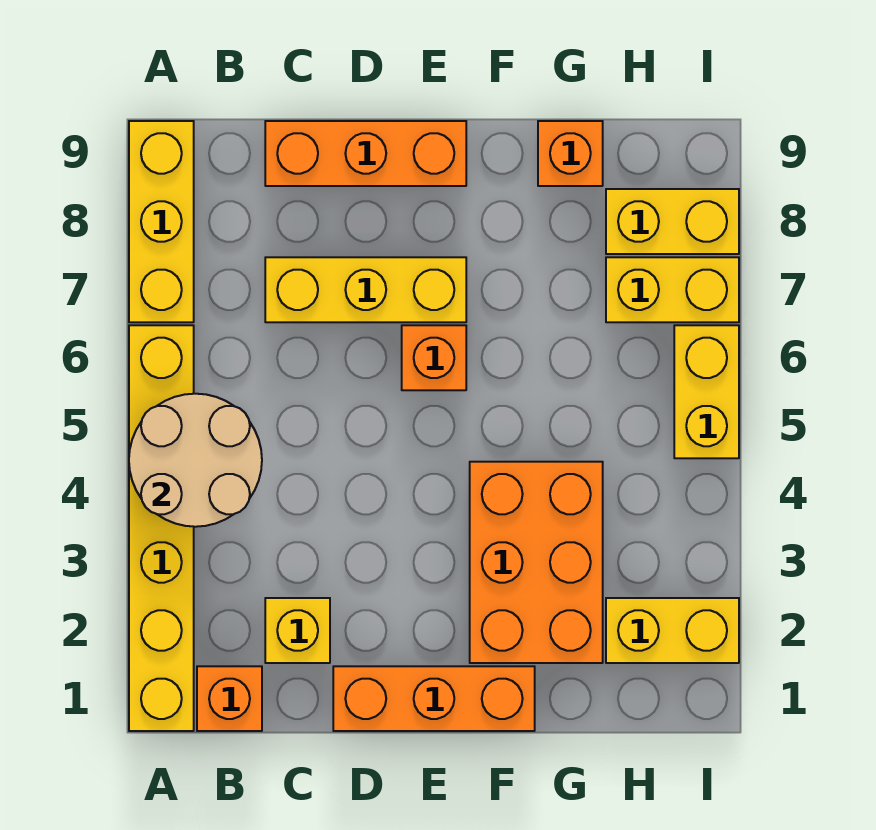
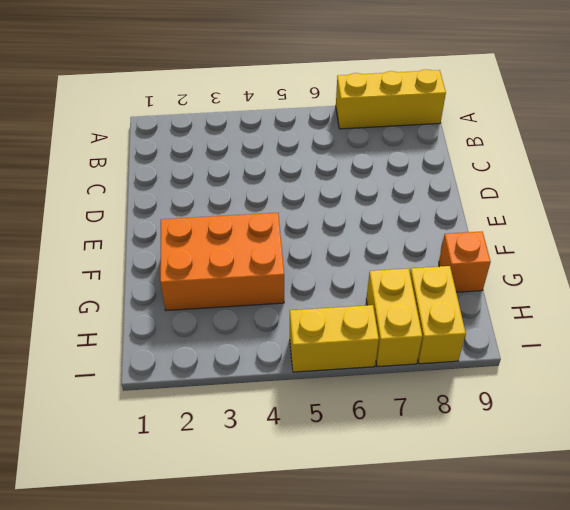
none -> yellow 1x6 brick [129,325,194,731]
none -> orange 1x1 brick [197,666,262,731]
none -> yellow 1x1 brick [265,598,330,663]

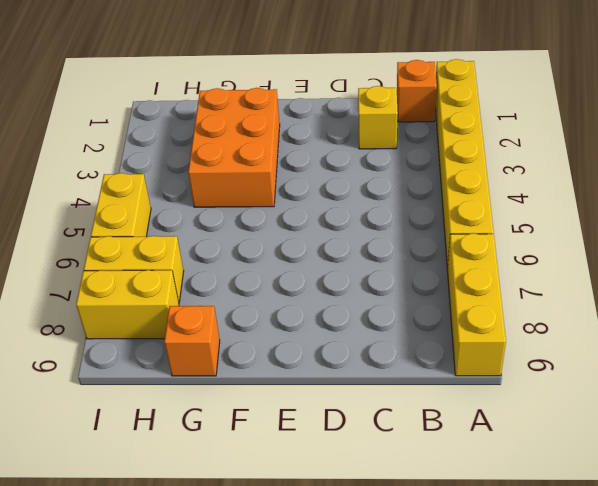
none -> yellow 1x3 brick [265,257,466,322]
none -> orange 1x3 brick [265,121,466,186]
none -> orange 1x3 brick [333,666,535,731]

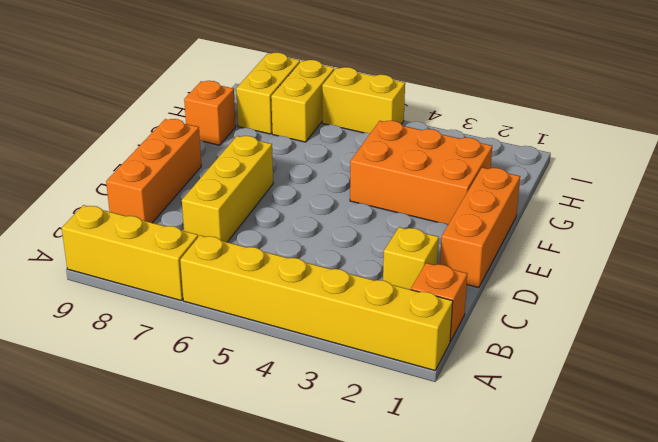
none -> orange 1x1 brick [402,325,466,390]
none -> yellow 1x2 brick [606,598,739,663]
none -> tan 2x2 round brick [129,394,262,527]

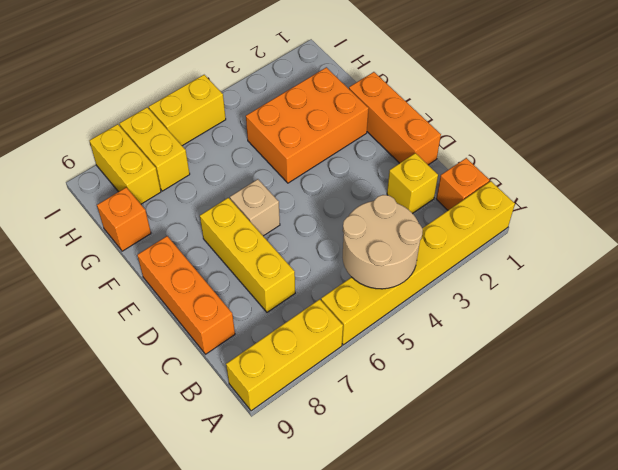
tan 1x1 brick [230,179,280,236] -> orange 1x1 brick [402,325,466,390]
none -> yellow 1x2 brick [606,598,739,663]

